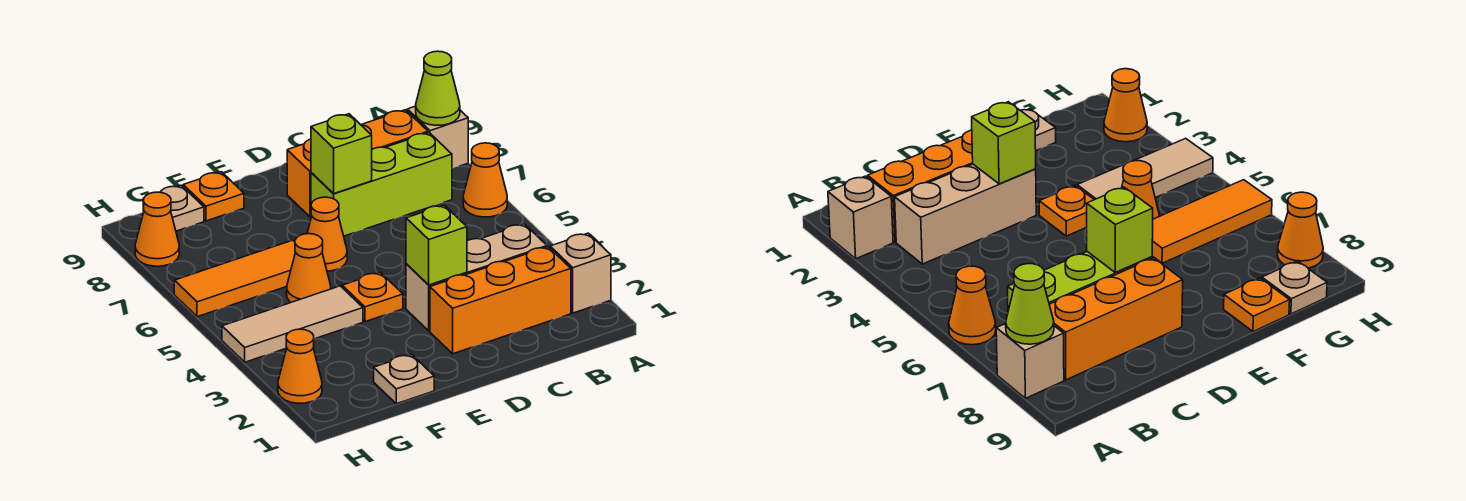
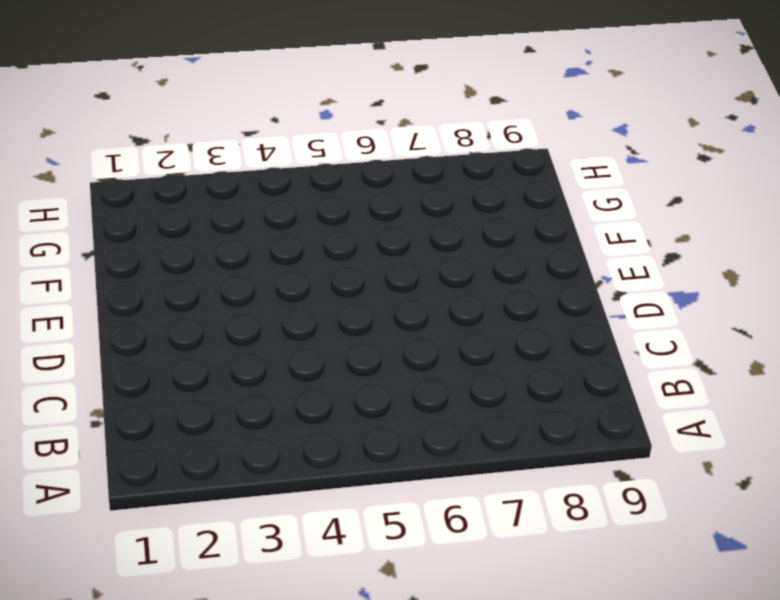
none -> tan 1x1 brick [550,233,611,313]
none -> orange 1x1 cone [463,143,507,217]
none -> tan 1x1 brick [407,106,468,168]

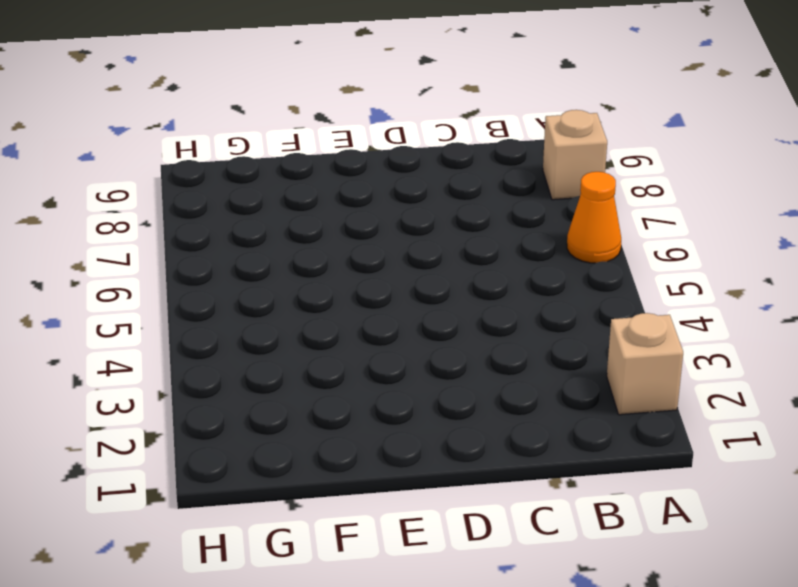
none -> orange 1x3 brick [430,247,571,354]
none -> tan 1x3 brick [406,224,547,331]
none -> lime 1x3 brick [311,133,452,236]

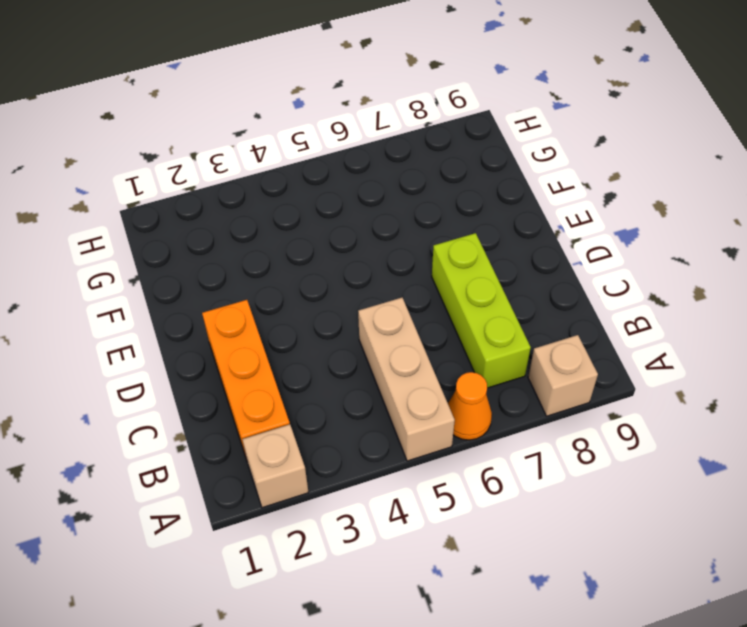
tan 1x3 brick [358,298,455,461] -> tan 1x3 brick moved to [406,224,547,331]
none -> orange 1x3 brick [287,110,428,217]
none -> orange 1x1 plate [342,272,403,322]
none -> orange 1x1 cone [307,197,347,271]

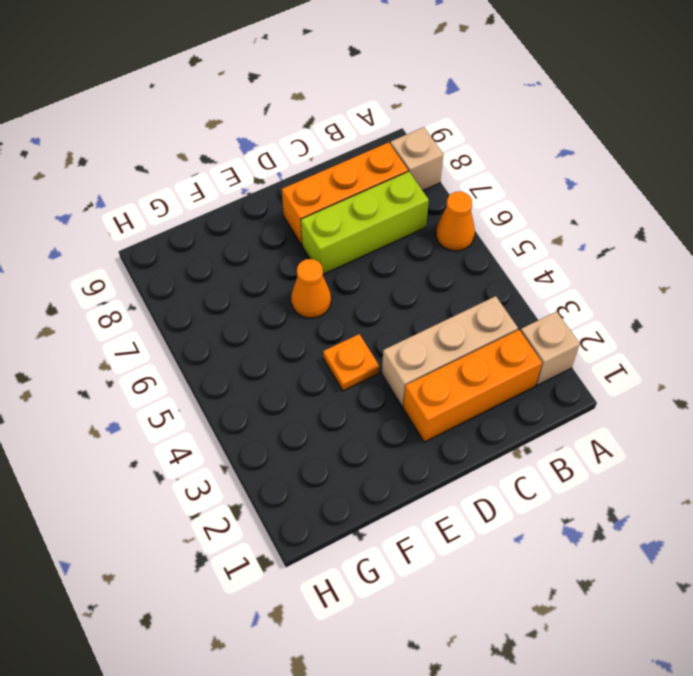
none -> tan 1x1 plate [374,355,434,404]
none -> tan 1x3 tile [222,286,363,362]
none -> orange 1x1 cone [287,234,331,302]

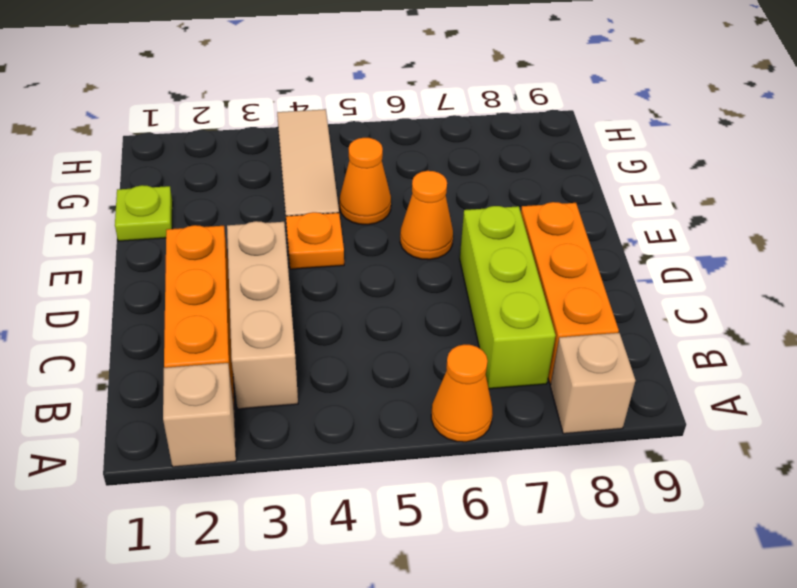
lime 1x1 plate [115,185,173,241] -> tan 1x1 plate [374,355,434,404]
none -> orange 1x3 tile [174,240,295,317]
none -> orange 1x1 plate [183,172,244,221]
none -> tan 1x1 plate [143,185,204,231]

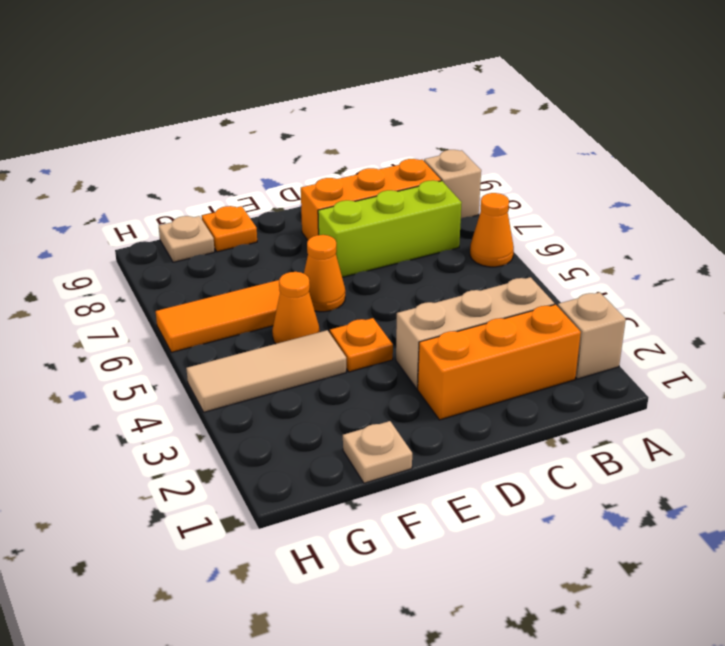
none -> orange 1x1 cone [278,329,322,403]
none -> orange 1x1 cone [135,192,179,266]
none -> lime 1x1 cone [416,51,460,125]

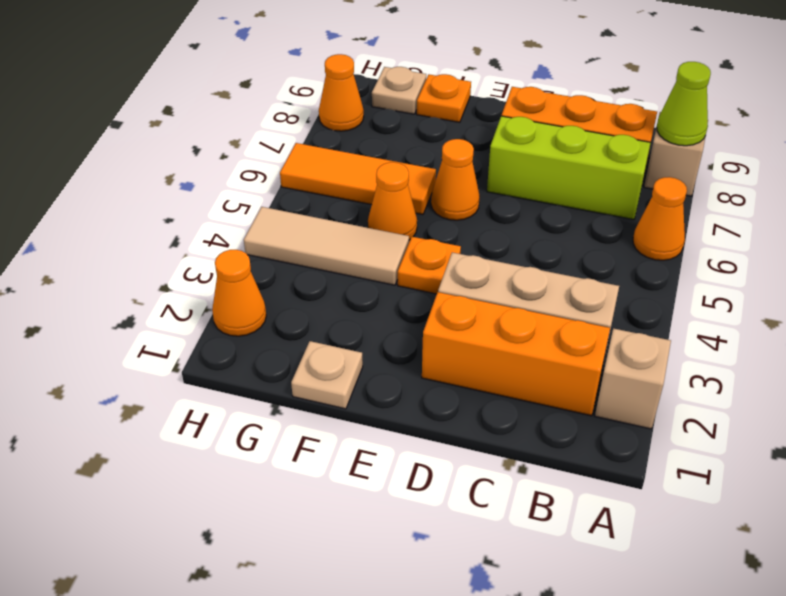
none -> lime 1x1 brick [406,205,467,285]
none -> lime 1x1 brick [311,114,372,194]

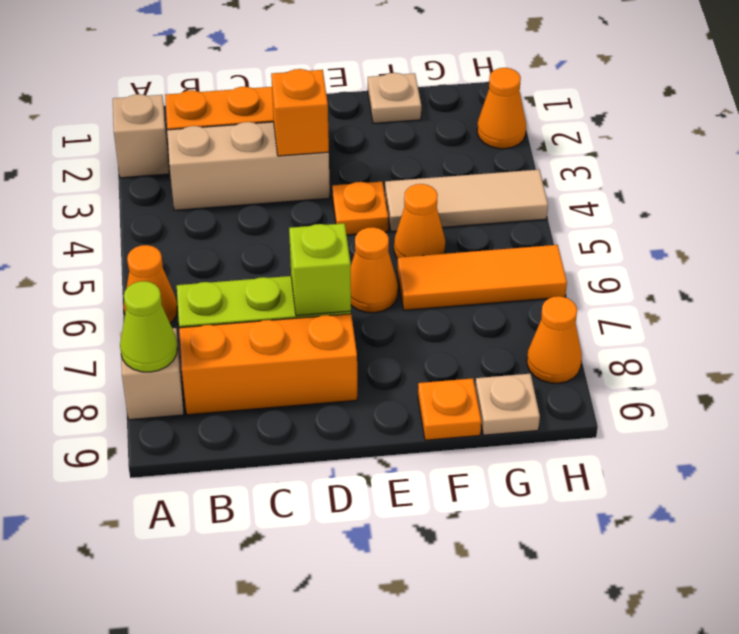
orange 1x1 brick [271,69,329,156] -> lime 1x1 brick [406,205,467,285]

